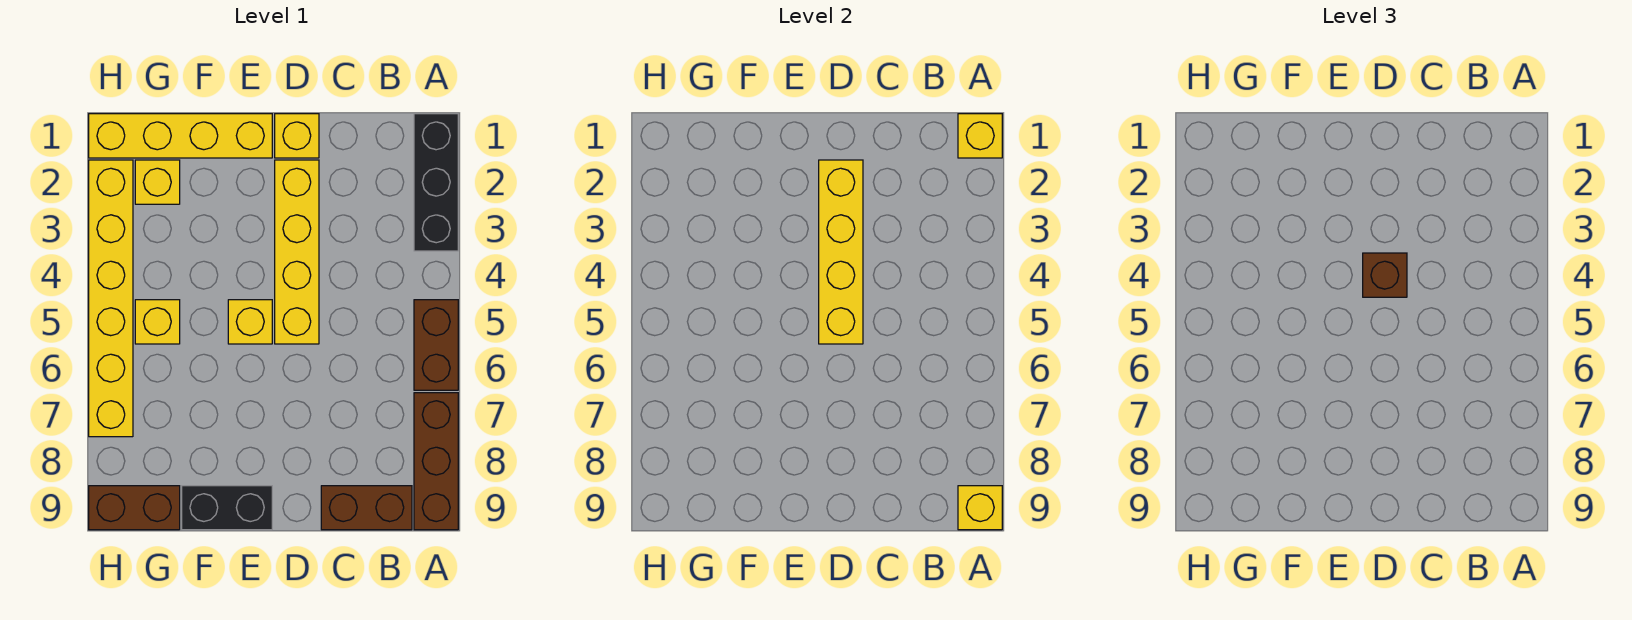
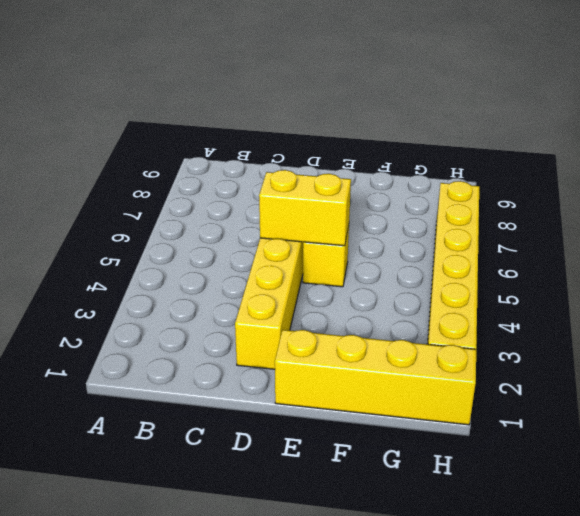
yellow 1x2 brick [259,170,351,246] -> yellow 1x4 brick [819,160,863,344]
none -> black 1x3 brick [414,114,458,251]
none -> brown 1x2 brick [414,300,458,390]
none -> brown 1x3 brick [414,393,458,530]

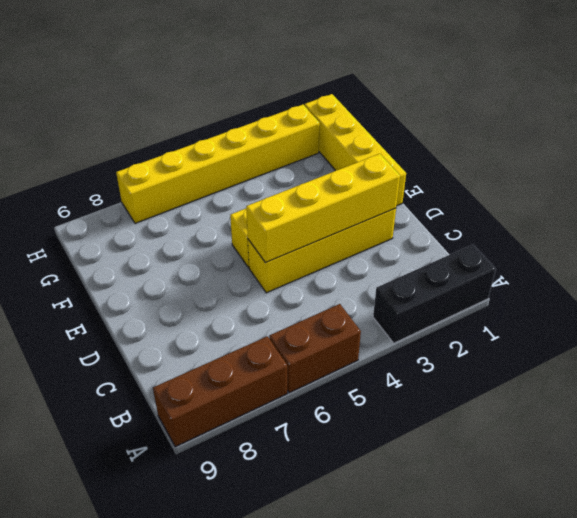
none -> brown 1x2 brick [321,486,412,530]
none -> yellow 1x1 brick [275,114,319,158]
none -> black 1x2 brick [182,486,272,530]

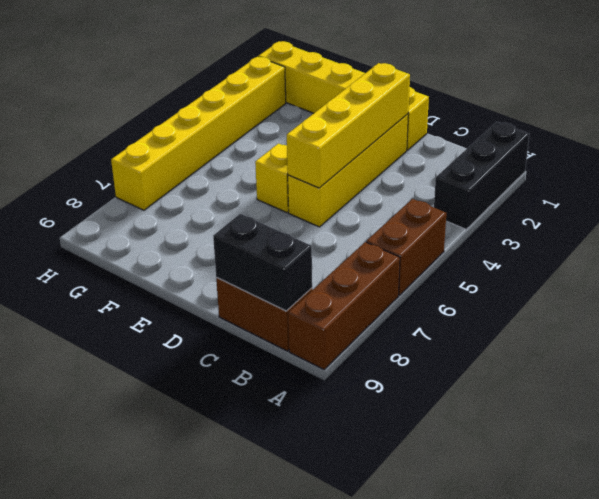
black 1x2 brick [213,214,312,311] -> black 1x2 brick moved to [182,486,272,530]
none -> yellow 1x1 brick [135,160,180,204]
none -> yellow 1x1 brick [135,300,180,344]
none -> brown 1x2 brick [89,486,180,530]

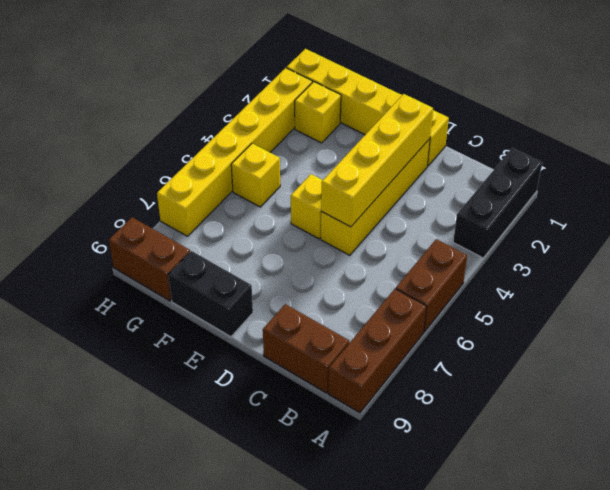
none -> yellow 1x1 brick [958,114,1002,158]
none -> yellow 1x1 brick [958,486,1002,530]
none -> brown 1x1 brick [1363,253,1407,297]

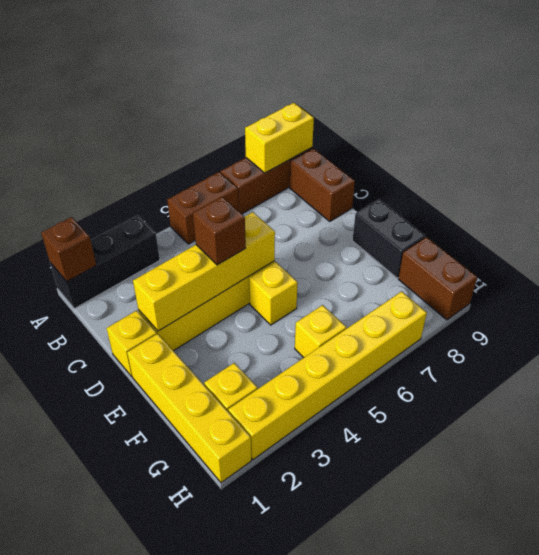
brown 1x1 brick [41,217,96,282] -> yellow 1x1 brick [958,114,1002,158]
yellow 1x2 brick [245,103,314,173] -> yellow 1x1 brick [958,486,1002,530]

